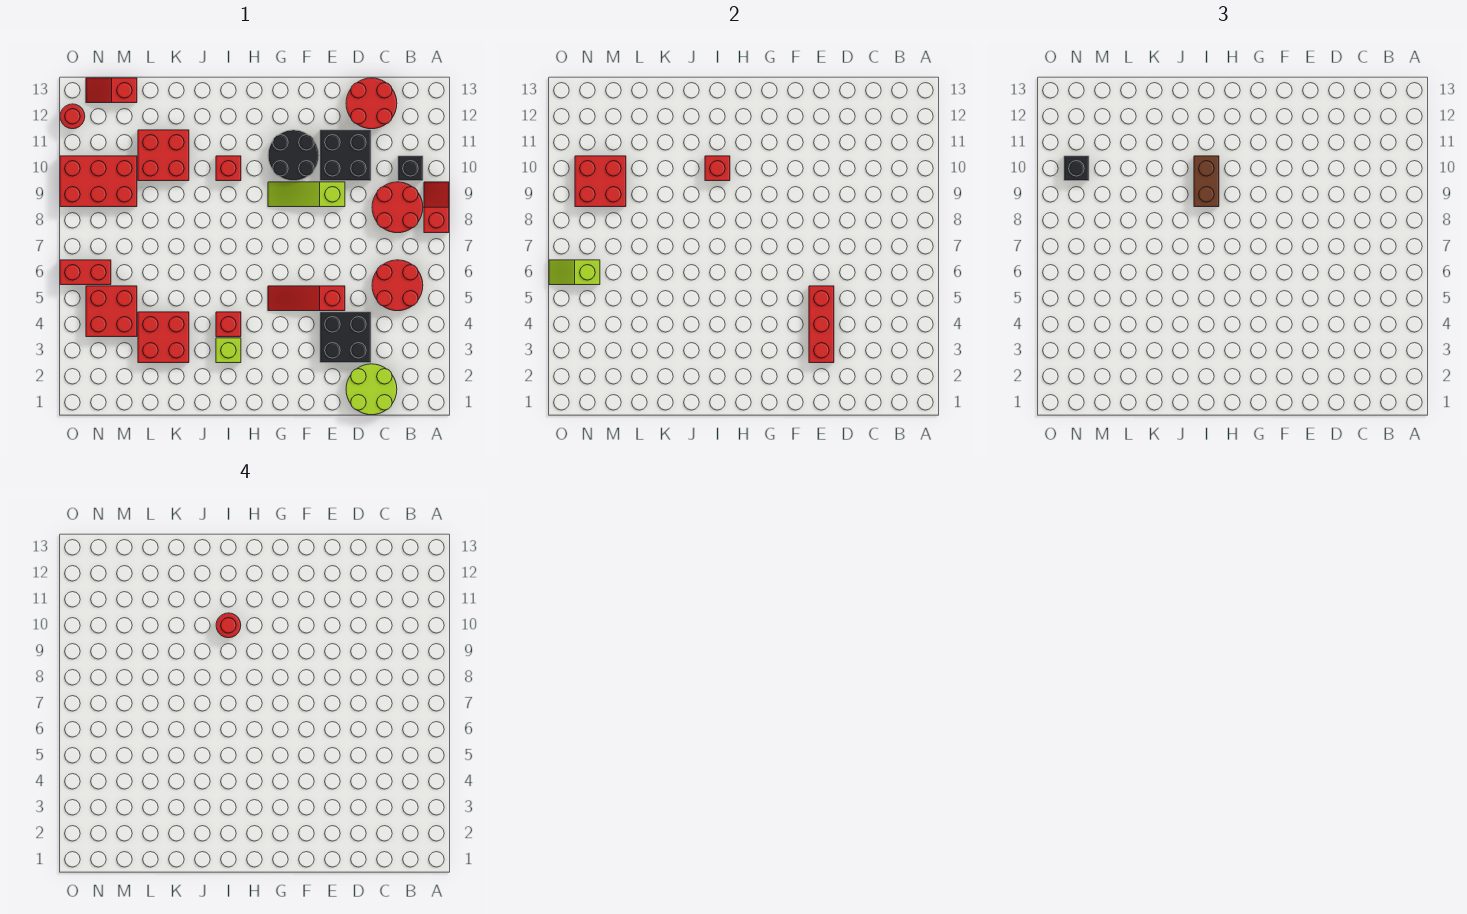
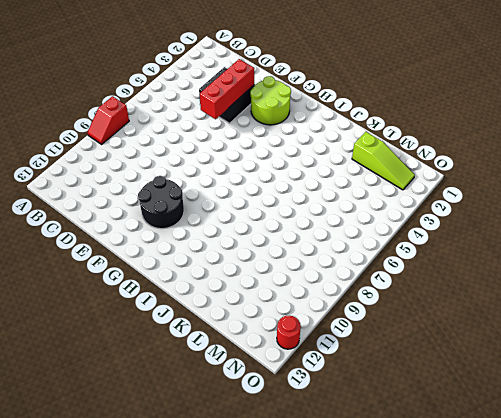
lime 2x2 round brick [250,76,291,125] -> lime 2x2 round brick moved to [346,364,397,415]
lime 1x3 slope [352,132,415,190] -> lime 1x3 slope moved to [268,182,345,207]
none -> red 2x2 round brick [372,260,423,311]
none -> red 2x2 round brick [372,182,423,233]
none -> black 1x1 brick [398,156,423,181]

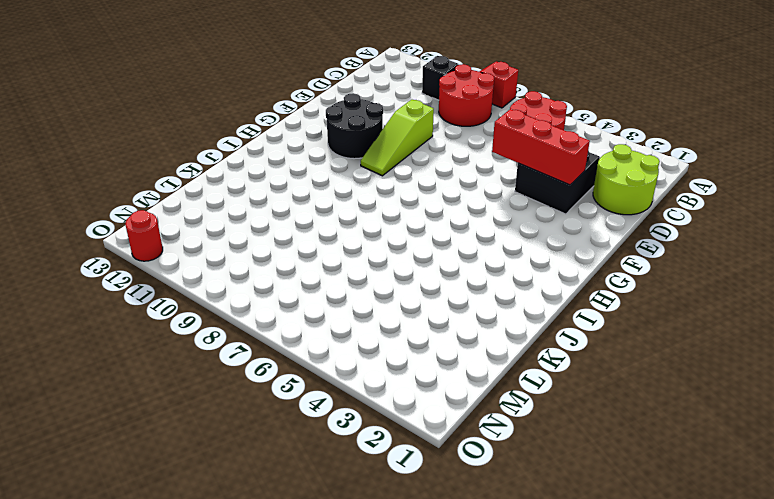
none -> red 2x2 round brick [346,78,397,129]
none -> black 2x2 brick [320,130,371,181]
none -> red 1x3 slope [268,286,345,311]

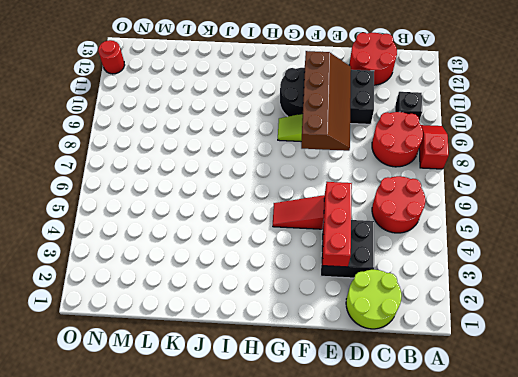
brown 2x4 slope [301,51,351,151] -> none
none -> lime 1x1 brick [216,338,241,363]
none -> red 1x1 brick [216,312,241,337]
none -> red 1x1 brick [216,156,241,181]

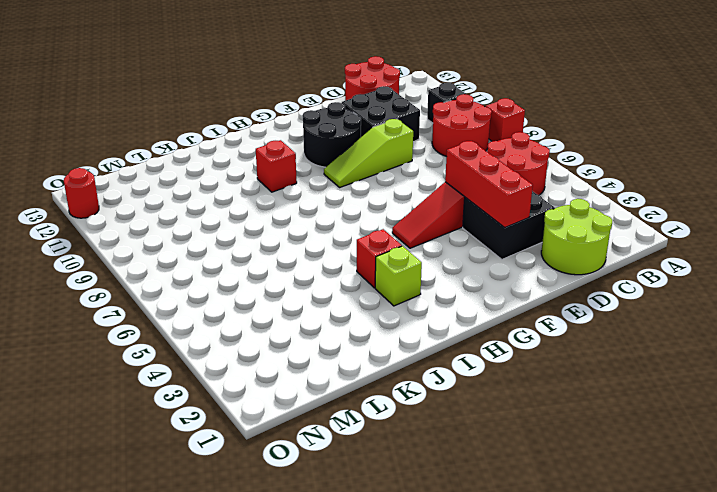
none -> red 2x2 brick [138,312,189,363]
none -> red 2x2 brick [138,130,189,181]
none -> red 2x2 brick [86,286,137,337]

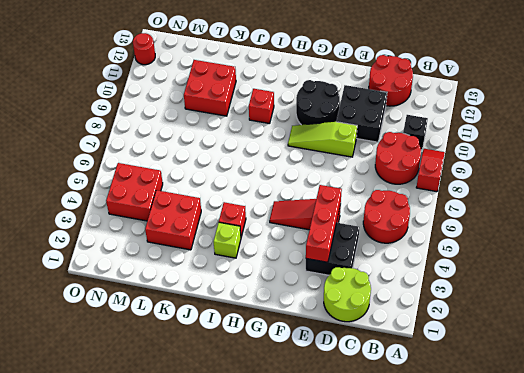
none -> red 2x3 brick [60,156,137,207]
none -> red 1x2 slope [86,78,137,103]
none -> red 1x2 brick [60,260,111,285]

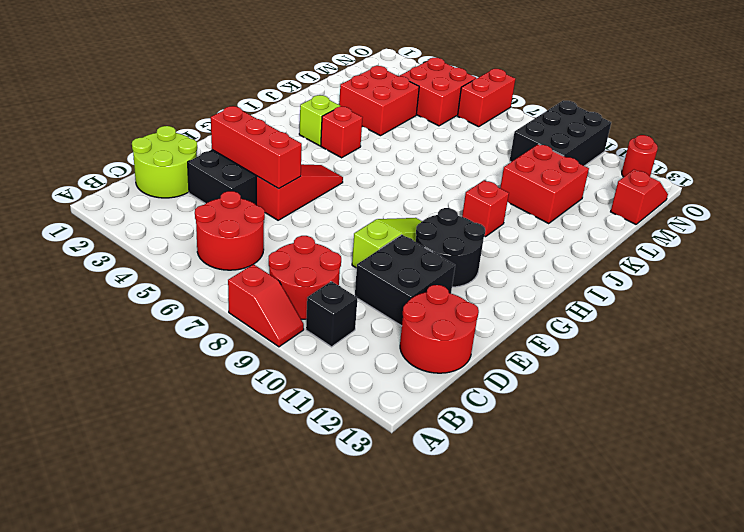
black 2x3 brick [510,100,611,166] -> red 2x3 brick [60,156,137,207]
none -> red 1x1 brick [705,156,730,181]
none -> red 2x2 brick [575,156,626,207]
none -> lime 1x2 slope [549,260,600,285]

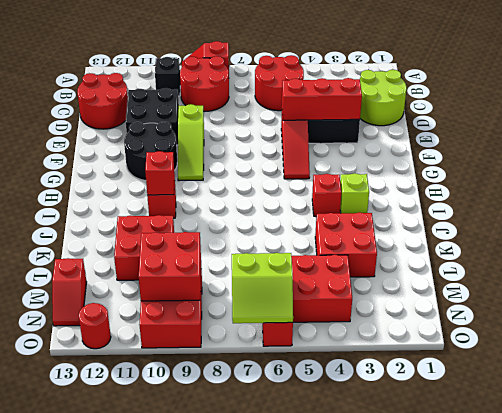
lime 2x2 slope [232,253,293,323] -> lime 1x2 slope [549,260,600,285]
none -> brown 1x2 brick [1194,156,1219,207]
none -> black 1x1 brick [1064,156,1089,181]
none -> red 1x1 round brick [216,613,241,638]

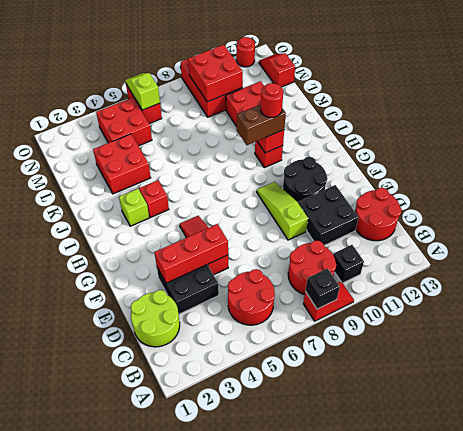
black 1x1 brick [305,268,340,309] -> black 1x1 brick moved to [1064,156,1089,181]

